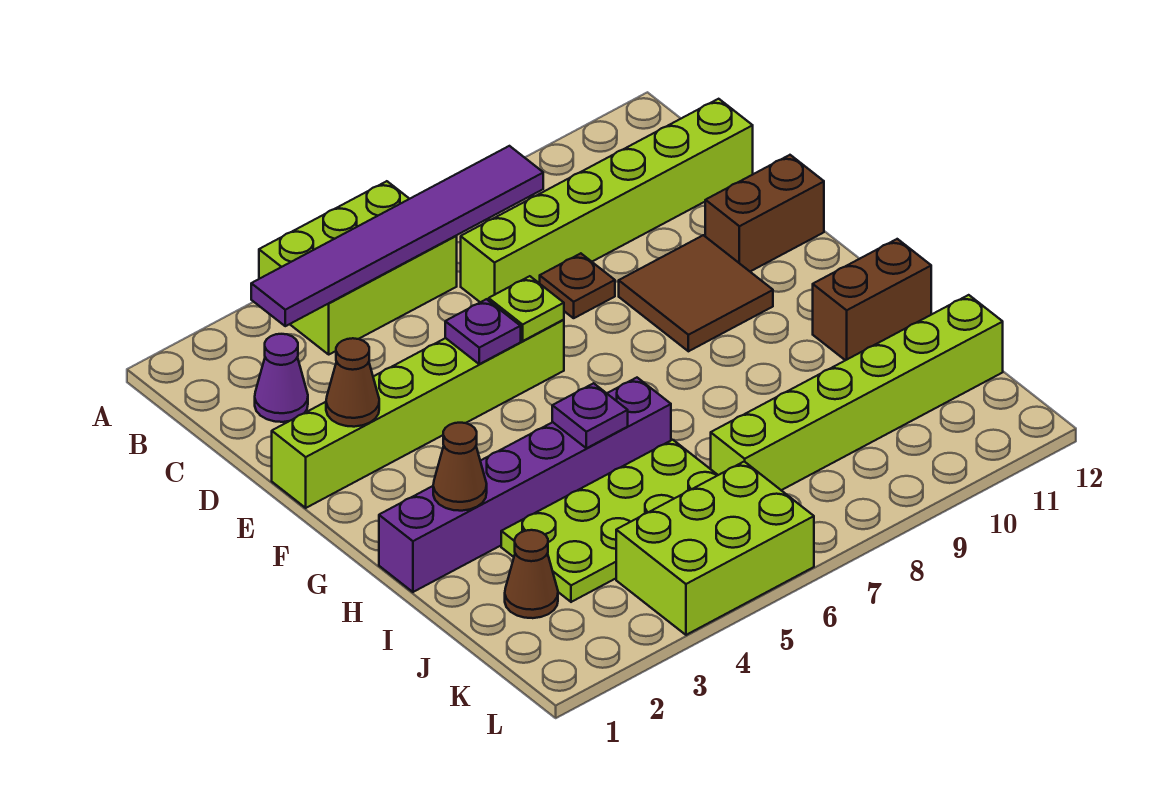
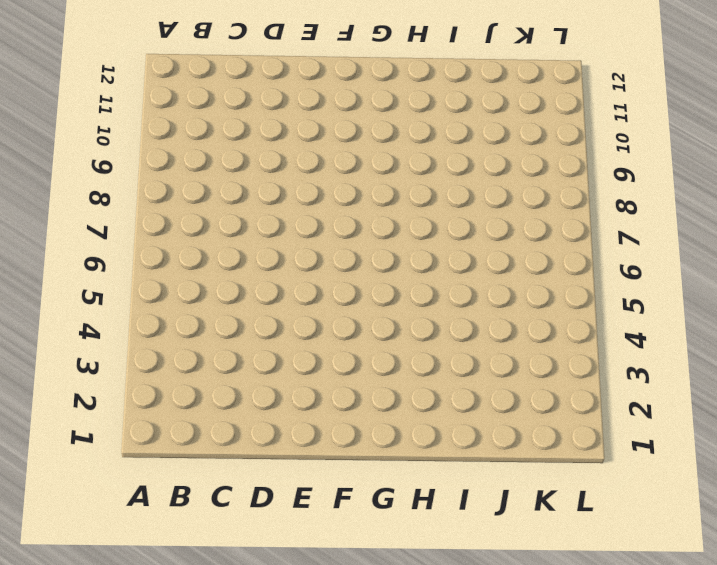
none -> lime 2x3 brick [259,181,457,354]
none -> purple 1x1 cone [255,334,308,422]
none -> lime 1x6 brick [461,99,753,302]

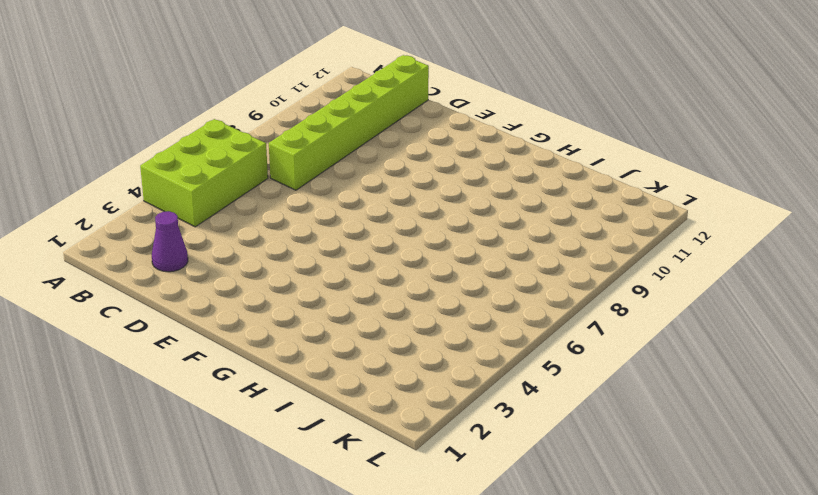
none -> brown 1x1 plate [540,253,615,318]
none -> lime 1x6 brick [272,320,564,508]
none -> brown 2x2 tile [619,235,773,351]

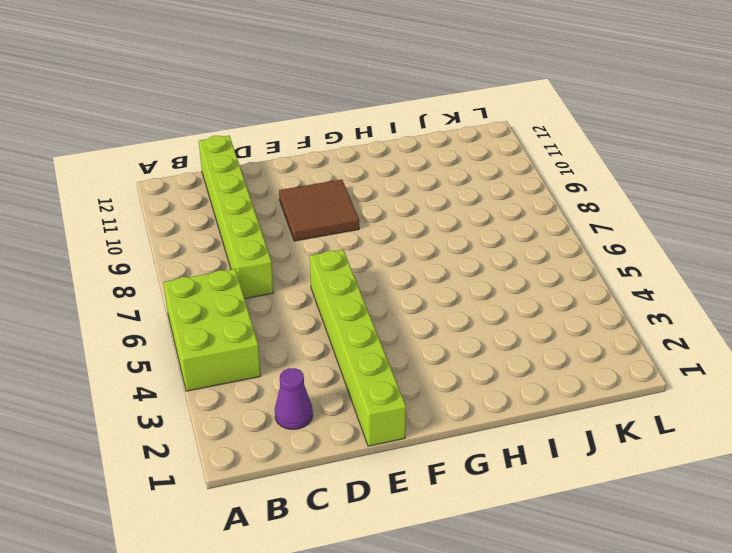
none -> brown 1x1 plate [540,253,615,318]
none -> brown 1x2 brick [705,155,824,271]
none -> purple 1x6 brick [379,378,671,592]

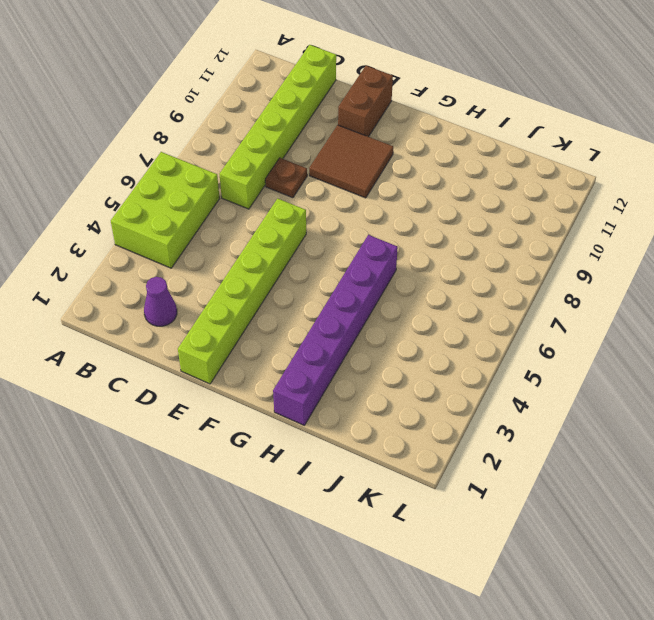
none -> brown 1x2 brick [813,239,931,360]
none -> lime 2x4 plate [501,440,718,602]
none -> brown 1x1 cone [505,530,558,618]

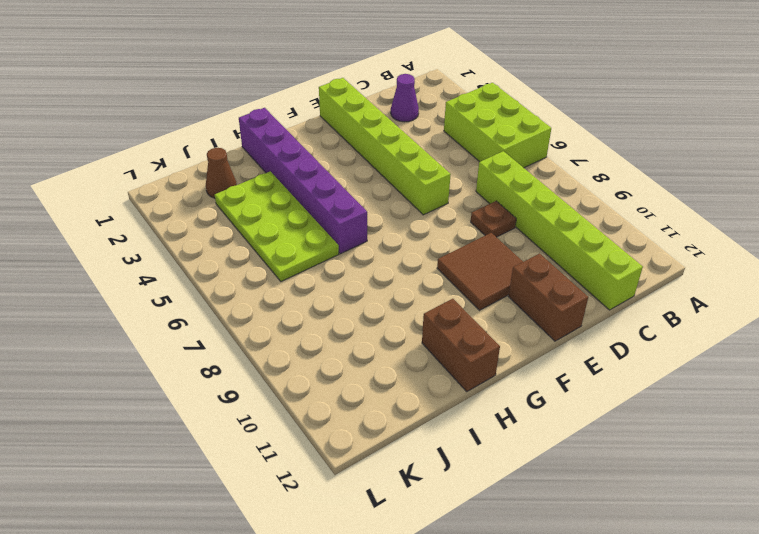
none -> lime 1x6 brick [711,295,1003,490]
none -> lime 2x3 brick [616,461,814,635]
none -> purple 1x6 tile [251,146,543,326]

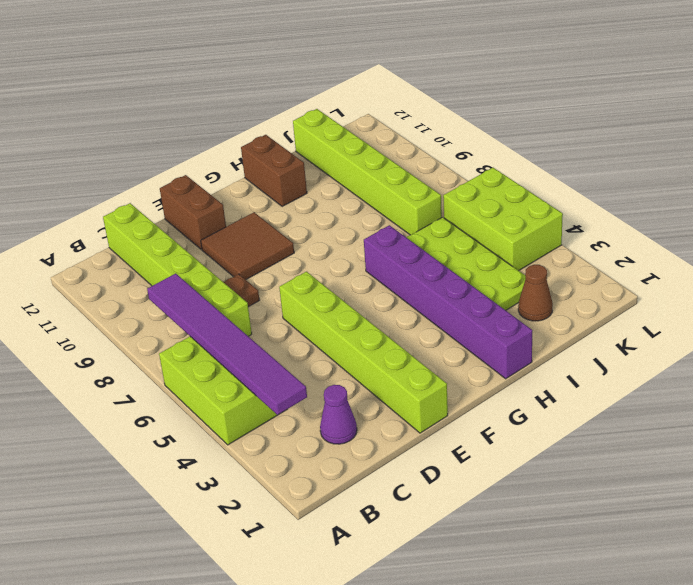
none -> brown 1x1 cone [326,338,379,427]
none -> purple 1x1 plate [445,299,521,364]
none -> lime 1x1 plate [489,276,564,341]

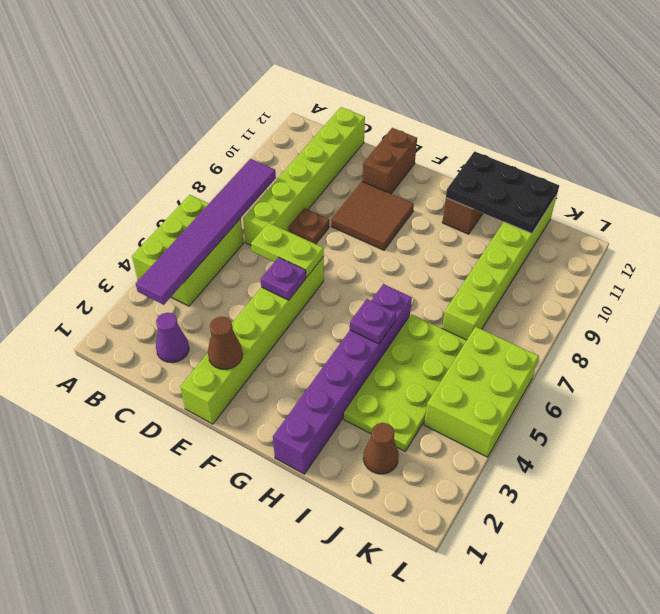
lime 1x2 plate [251,223,324,277] -> lime 1x1 plate [489,276,564,341]
black 2x3 plate [446,151,559,233] -> none
none -> brown 1x1 cone [433,423,487,511]

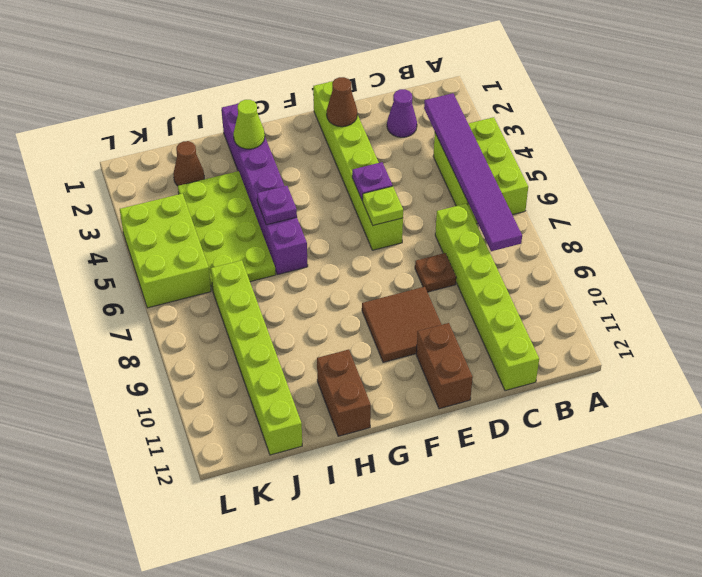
lime 1x1 cone [234,100,265,149] -> brown 1x1 cone [433,423,487,511]

